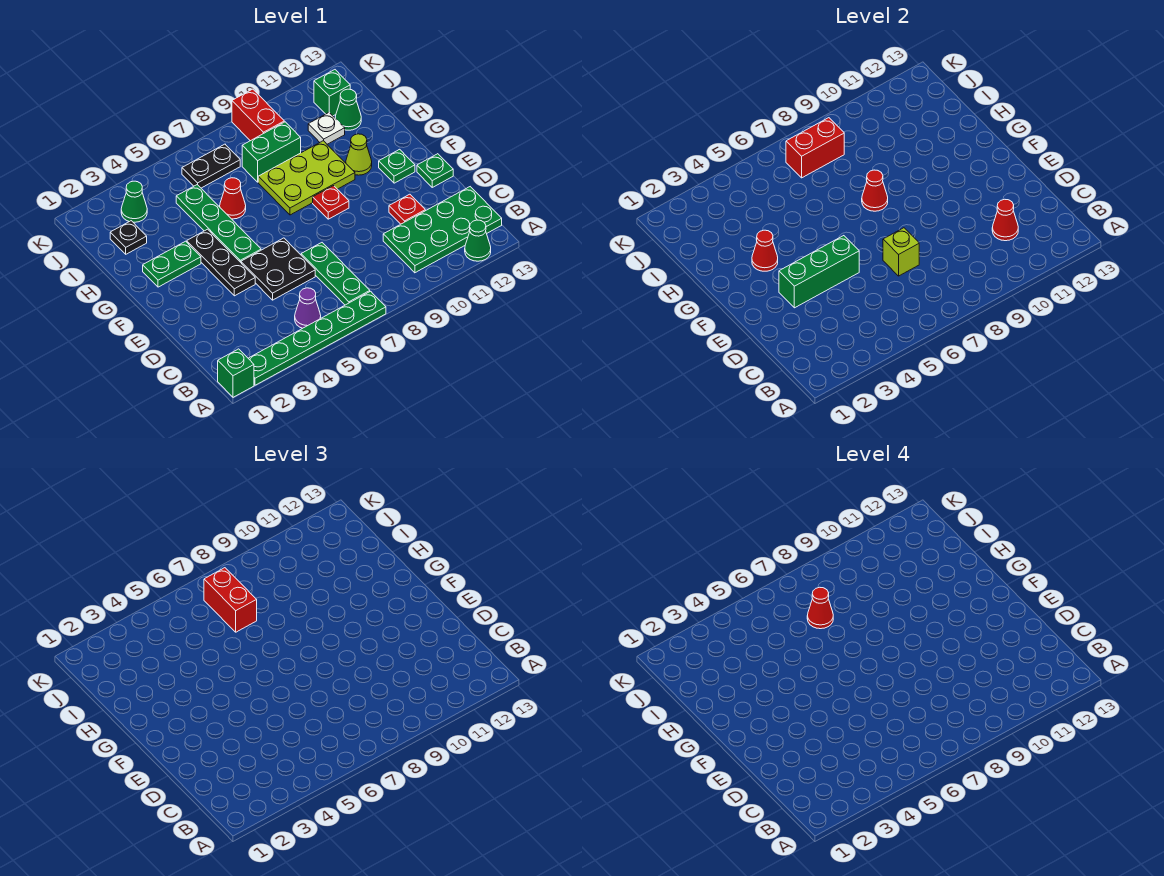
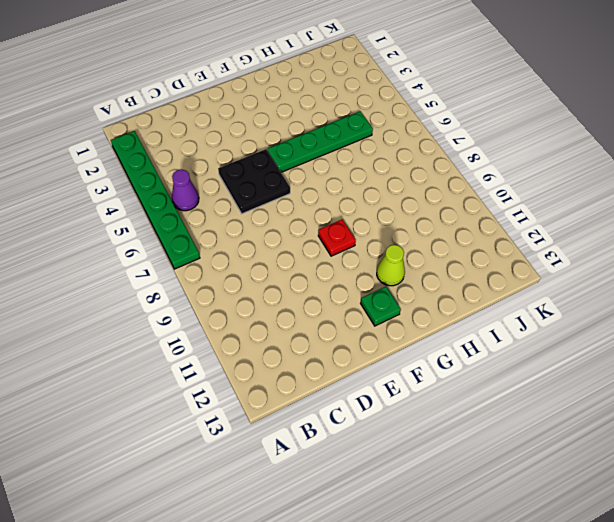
none -> green 1x1 brick [218,349,254,397]
none -> green 1x1 cone [465,220,491,261]
none -> green 1x3 plate [301,243,370,305]
none -> green 2x4 plate [383,187,502,273]

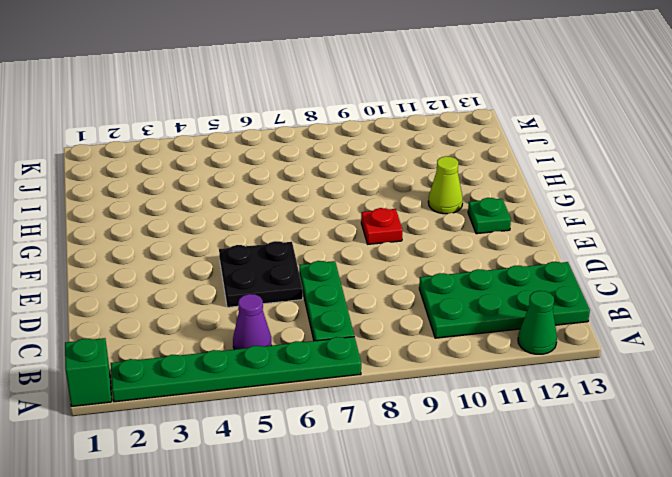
none -> red 1x1 plate [389,194,425,224]
none -> black 1x3 plate [187,229,255,296]
none -> green 1x1 plate [417,154,453,187]
none -> green 1x4 plate [176,185,261,262]

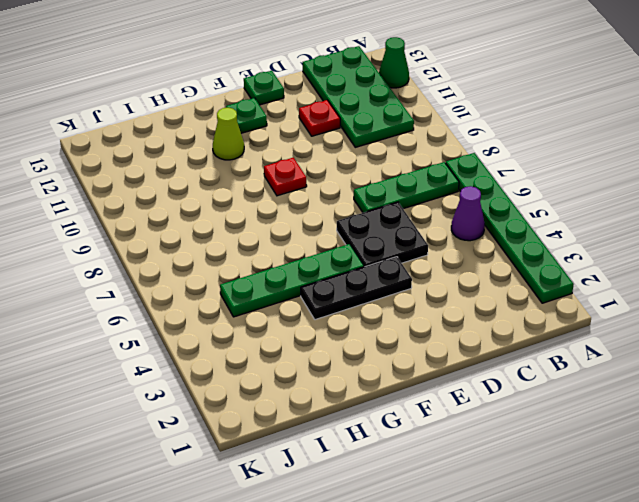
none -> green 1x1 brick [218,349,254,397]
none -> green 1x2 plate [143,241,201,287]
none -> lime 2x3 plate [258,141,355,215]
none -> red 1x1 cone [220,178,246,219]

